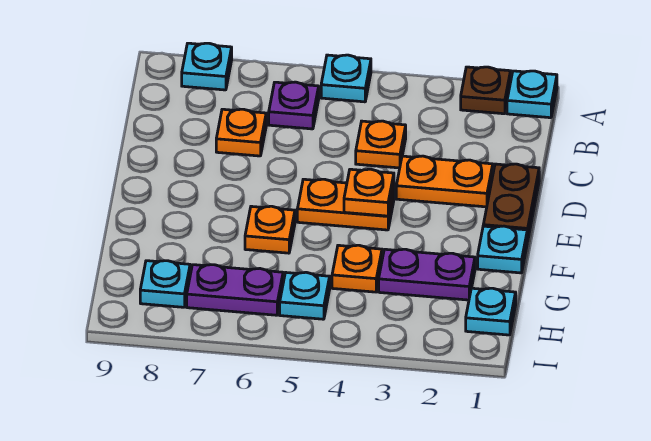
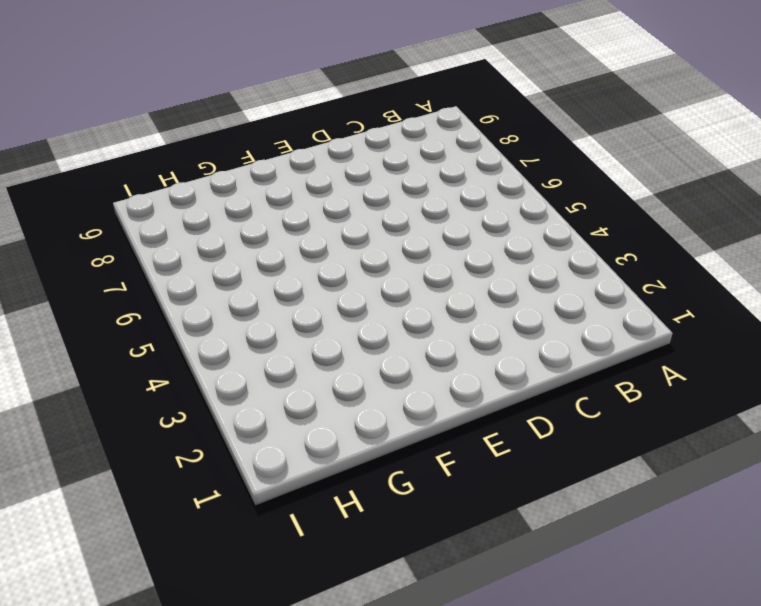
none -> cyan 1x1 plate [507,71,557,118]
none -> brown 1x1 plate [461,67,511,114]
none -> cyan 1x1 plate [321,55,371,102]

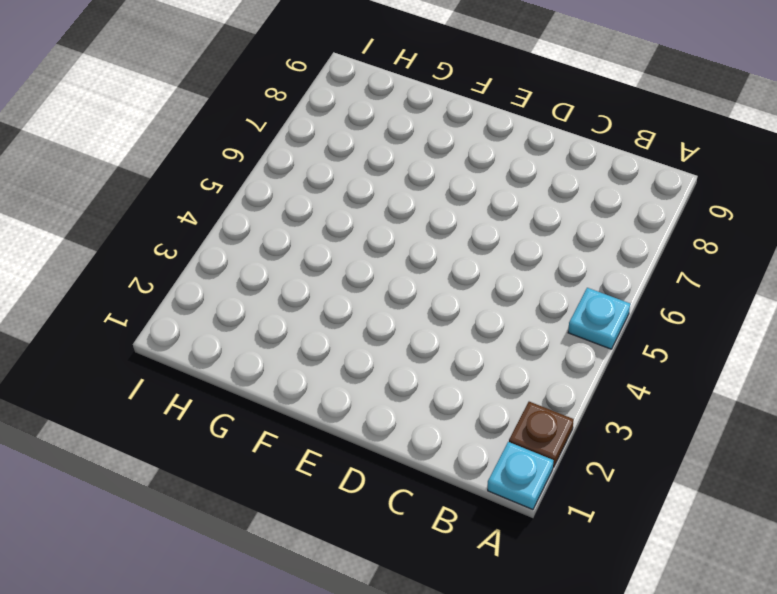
none -> cyan 1x1 plate [182,43,232,90]
none -> purple 1x1 plate [269,82,319,129]
none -> orange 1x1 plate [356,121,406,168]

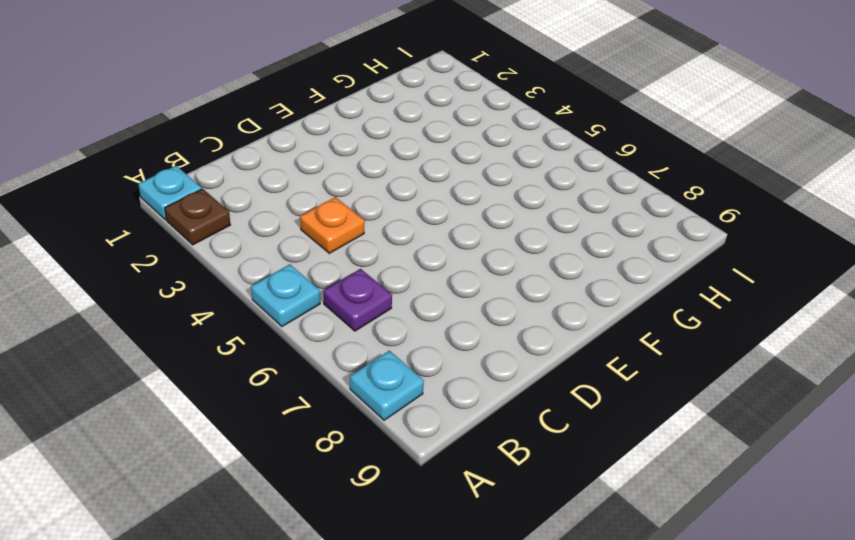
none -> orange 1x1 plate [216,109,266,156]
none -> brown 1x2 plate [483,164,539,242]
none -> orange 1x2 plate [396,156,493,207]

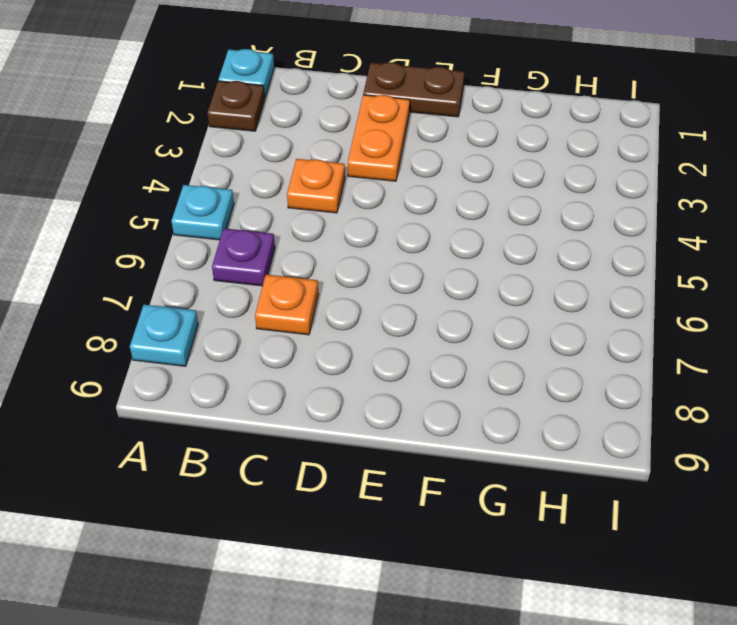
none -> orange 1x2 plate [297,179,394,230]
none -> cyan 1x1 plate [478,226,527,273]
none -> orange 1x1 plate [245,206,295,253]

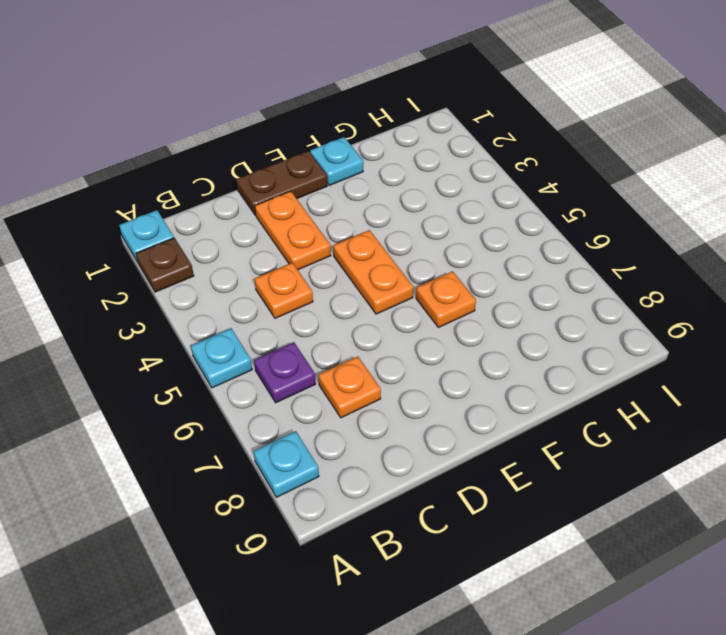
none -> purple 1x2 plate [379,249,475,300]
none -> orange 1x1 plate [332,245,382,292]
none -> cyan 1x1 plate [466,288,516,335]

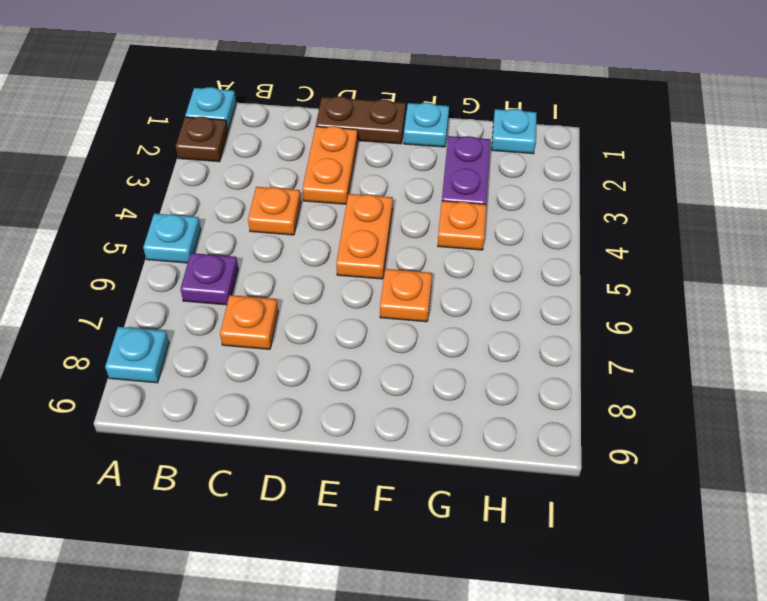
none -> cyan 1x1 plate [280,272,330,319]
none -> purple 1x2 plate [187,265,283,315]
none -> cyan 1x1 plate [140,261,190,307]

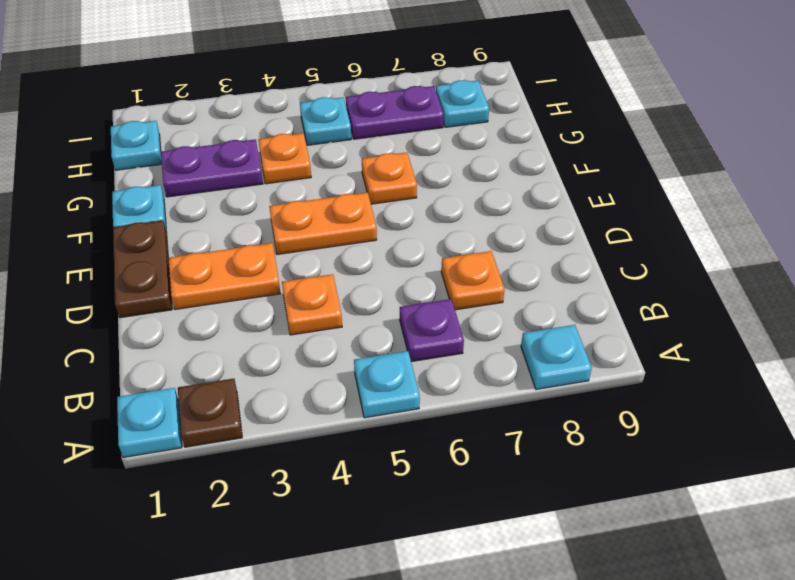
none -> orange 1x1 plate [344,169,394,216]

